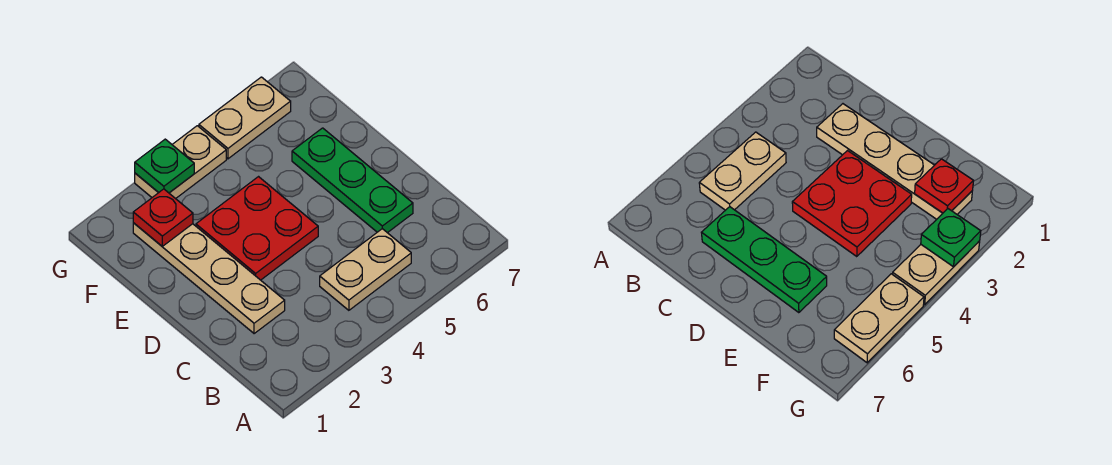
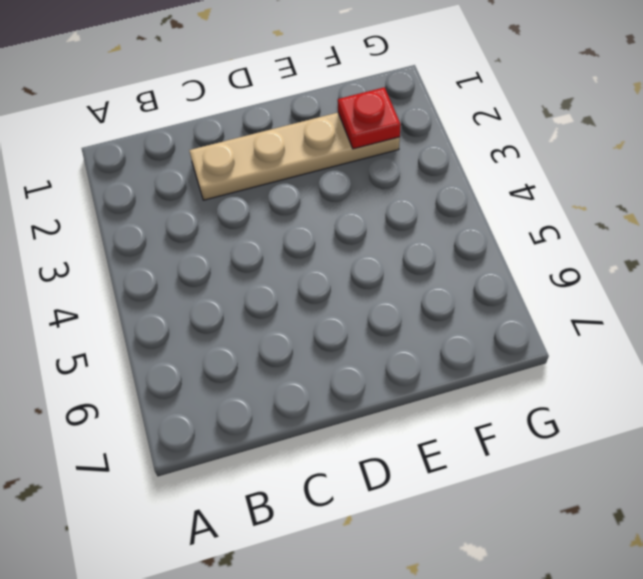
none -> tan 1x2 plate [320,229,411,310]
none -> green 1x3 plate [292,128,413,233]

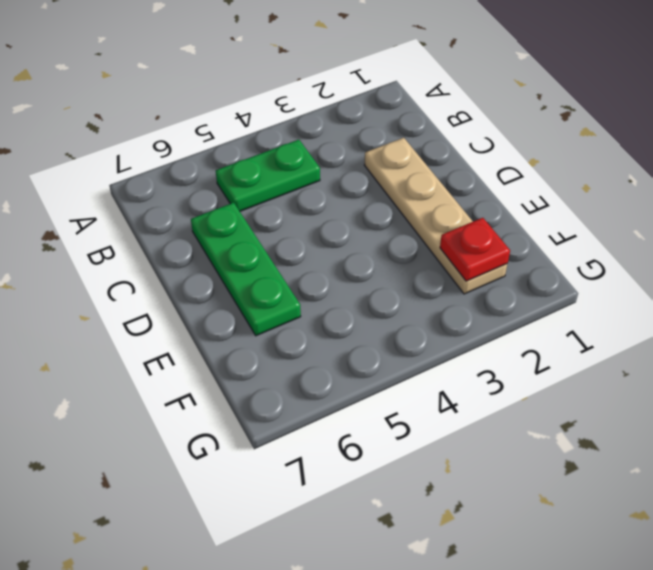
green 1x2 plate [216,140,320,211] -> tan 1x2 plate [320,229,411,310]
none -> red 2x2 plate [196,177,318,280]
none -> tan 1x2 plate [135,126,226,199]

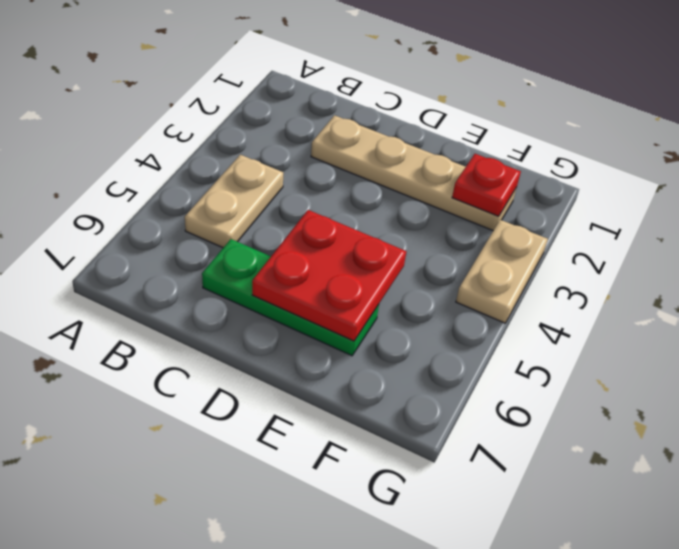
red 2x2 plate [252,210,406,341] -> red 2x2 plate moved to [196,177,318,280]
none -> tan 1x2 plate [199,77,291,159]
none -> green 1x1 plate [135,139,194,193]

